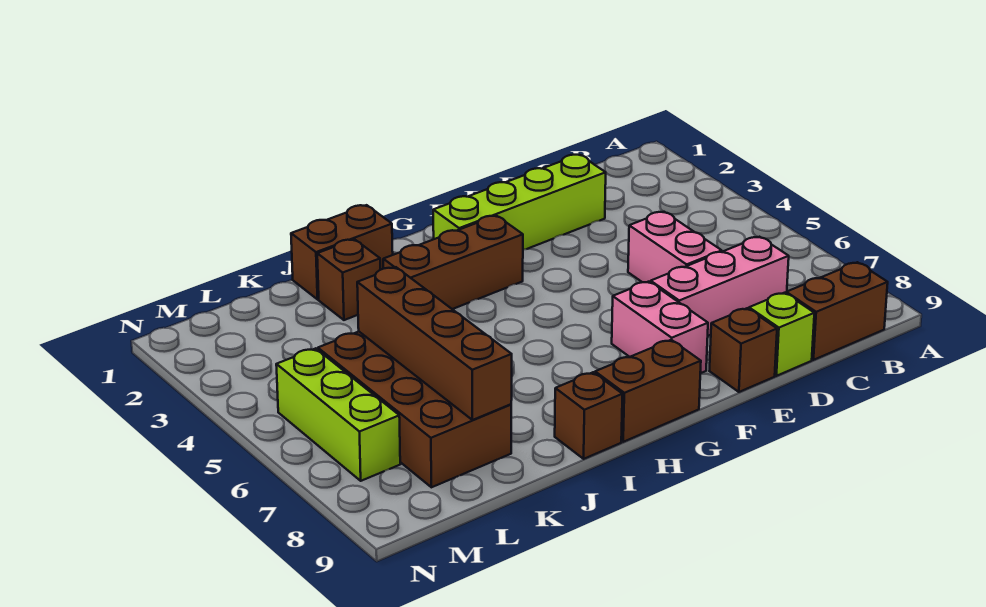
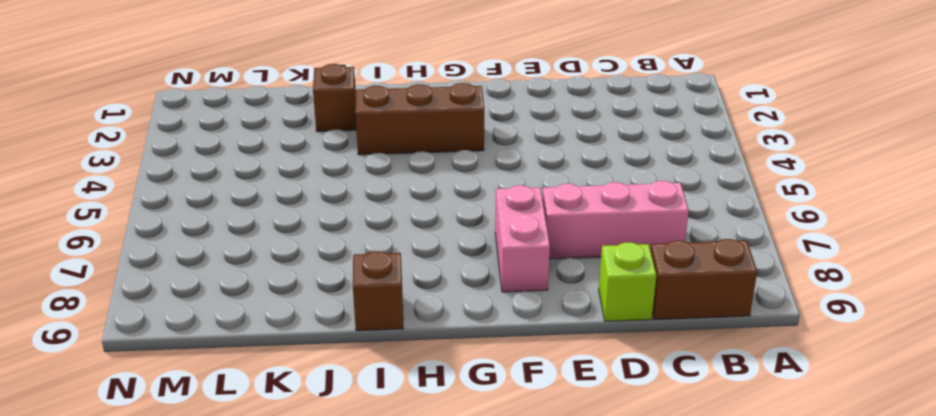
none -> lime 1x4 brick [433,155,606,250]
none -> pink 1x2 brick [628,212,722,282]
none -> brown 1x1 brick [710,308,777,392]

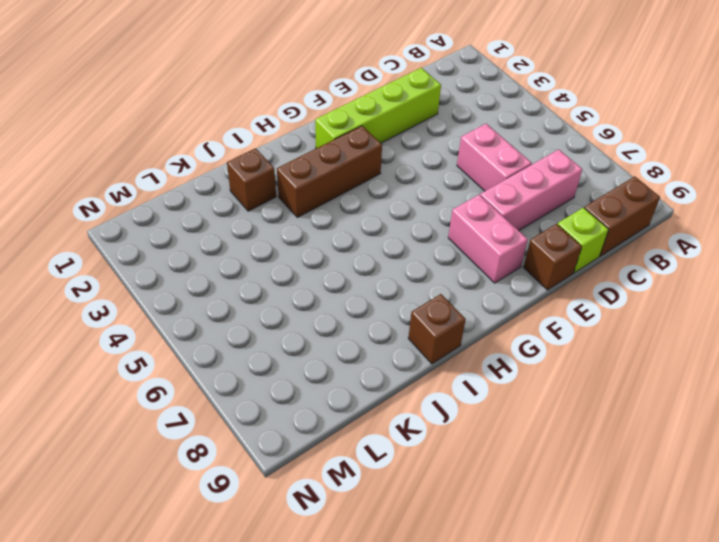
none -> brown 1x2 brick [595,340,701,442]
none -> brown 1x2 brick [291,205,393,299]
none -> brown 2x4 brick [318,332,511,487]

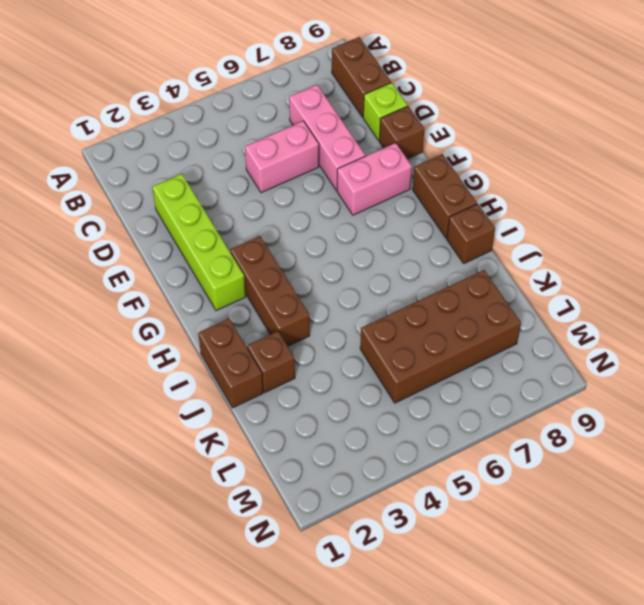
none -> lime 1x3 brick [276,348,400,481]
none -> brown 1x4 brick [357,267,512,420]

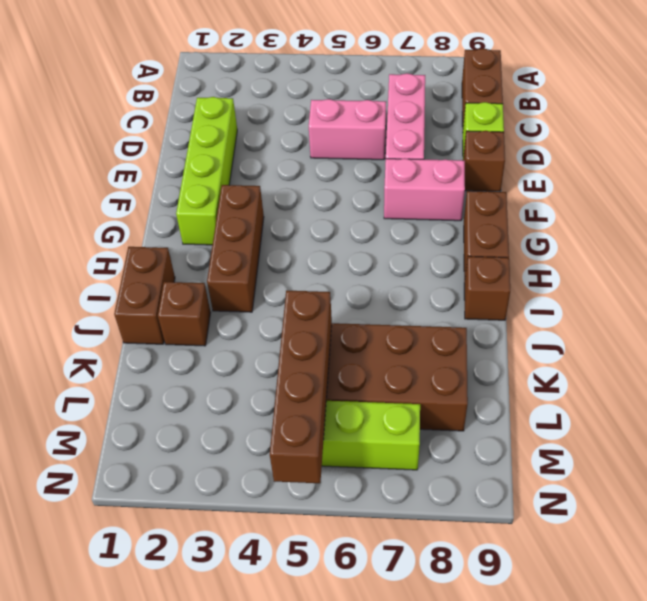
brown 1x4 brick [270,291,332,483] -> brown 1x4 brick turned to [357,267,512,420]

